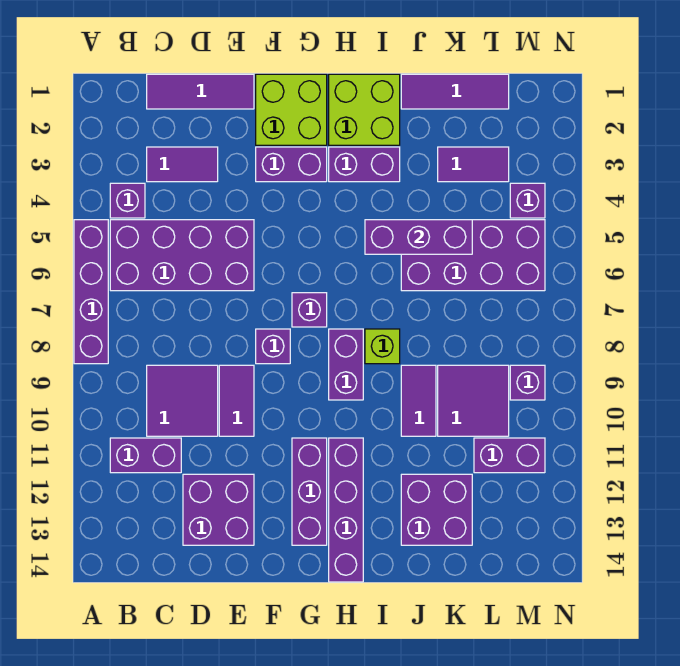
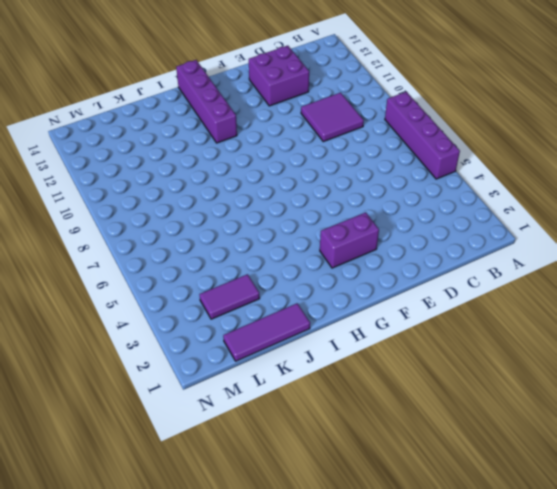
none -> purple 1x1 brick [110,183,145,218]
none -> purple 2x4 brick [110,220,254,291]
none -> purple 1x2 brick [110,438,181,473]

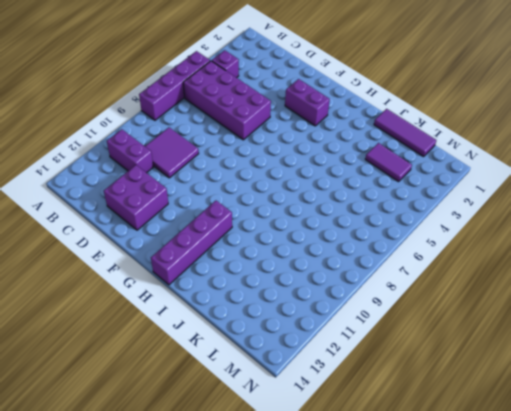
none -> purple 1x3 tile [147,74,254,109]
none -> purple 1x2 tile [147,147,218,182]
none -> purple 1x2 tile [219,365,254,436]

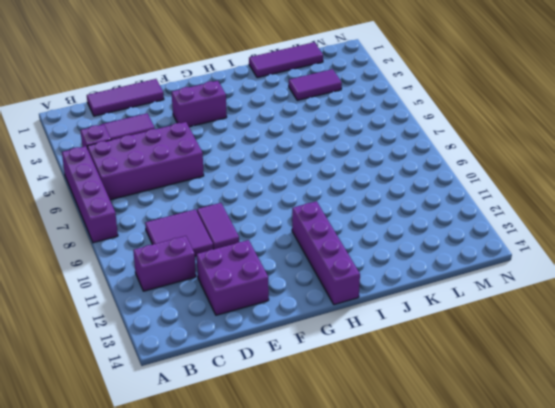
none -> lime 2x2 brick [256,74,327,145]
none -> purple 1x1 brick [256,329,290,364]
none -> purple 1x1 brick [292,293,327,327]

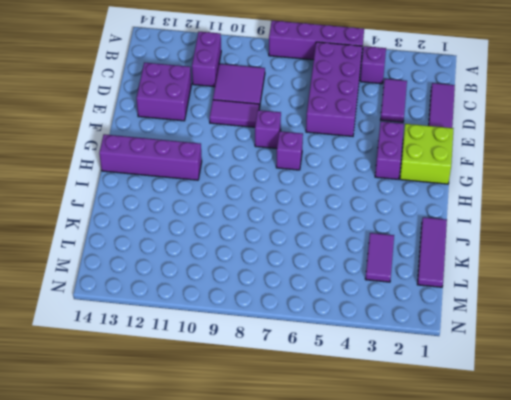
none -> purple 1x3 brick [292,438,327,545]
none -> lime 2x2 brick [329,74,400,145]
none -> purple 1x2 brick [329,147,400,182]

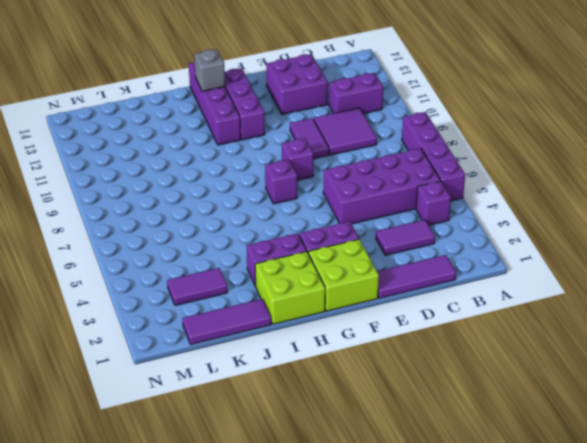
grey 1x1 brick [194,49,225,91] -> none
none -> purple 1x2 brick [329,329,363,400]
none -> lime 1x1 brick [365,329,400,364]
none -> purple 2x4 brick [401,220,545,291]

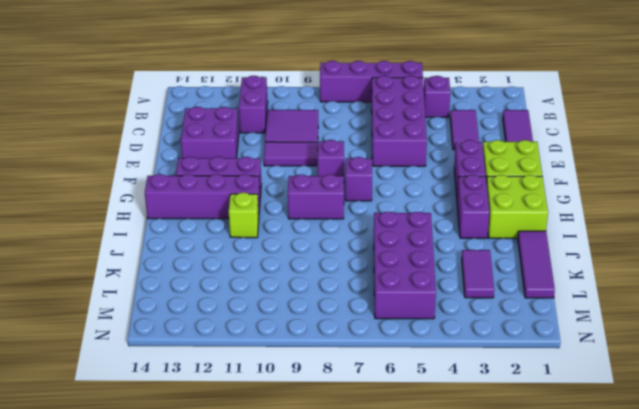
lime 1x1 brick [229,192,259,238] -> lime 1x1 brick moved to [365,329,400,364]
none -> purple 1x2 tile [401,365,436,436]
none -> purple 2x2 brick [401,474,472,545]
none -> purple 2x2 tile [438,365,509,436]

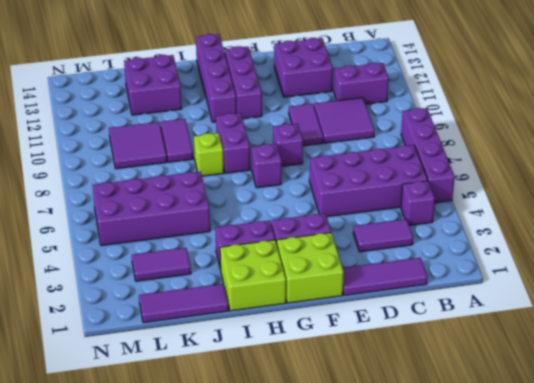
none -> purple 1x2 brick [474,438,545,473]
none -> purple 1x1 brick [510,183,545,218]
none -> purple 1x1 brick [510,365,545,400]

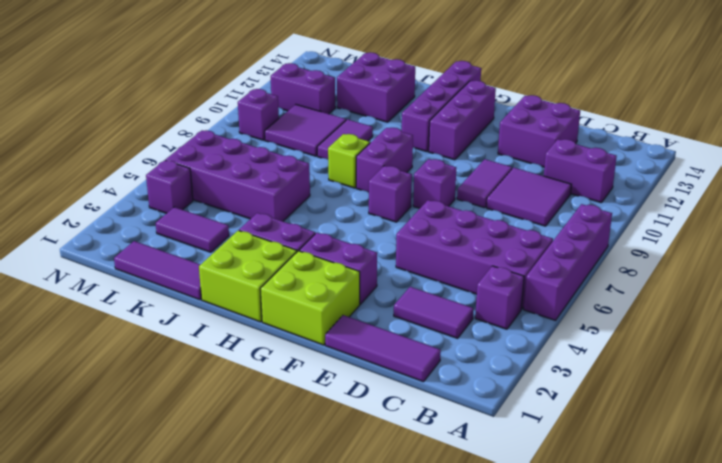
none -> purple 1x3 brick [365,220,472,254]

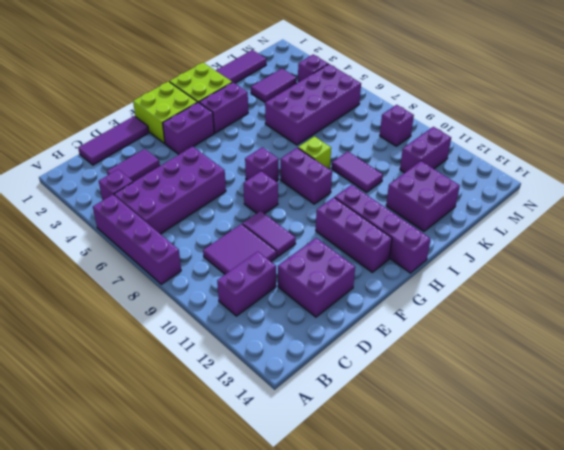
none -> purple 2x2 tile [438,365,509,436]
none -> purple 1x3 brick [365,220,472,254]

